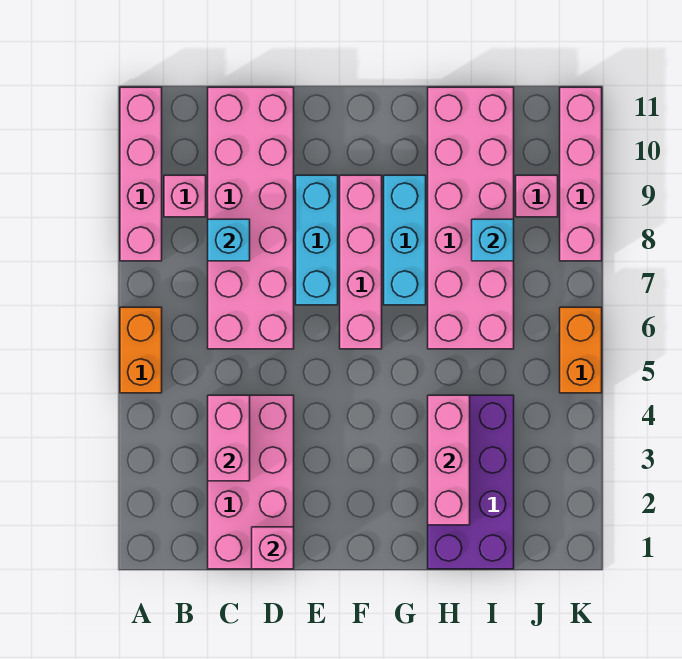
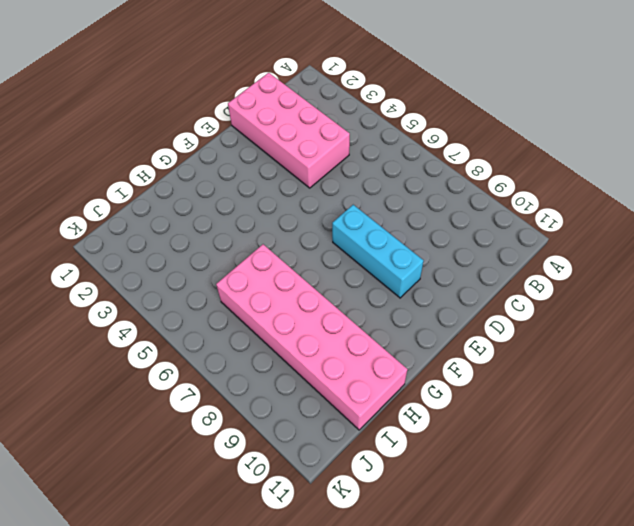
none -> orange 1x2 brick [120,307,162,393]
none -> pink 1x4 brick [120,87,162,261]
none -> pink 1x1 brick [164,175,206,217]

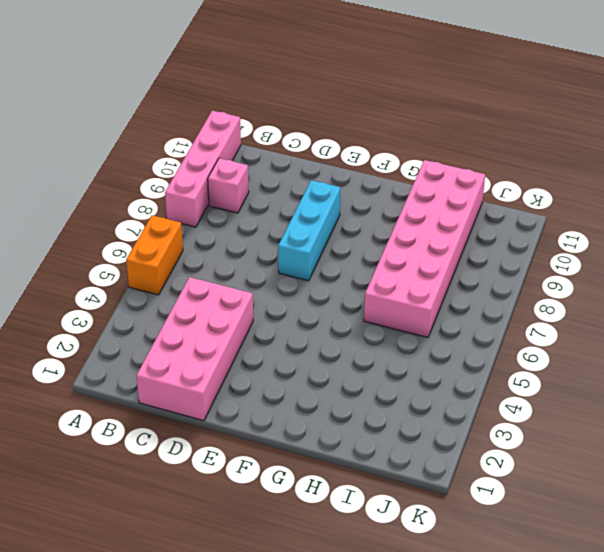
none -> pink 2x6 brick [208,87,294,349]
none -> pink 1x4 brick [340,175,382,349]
none -> cyan 1x3 brick [384,175,426,305]

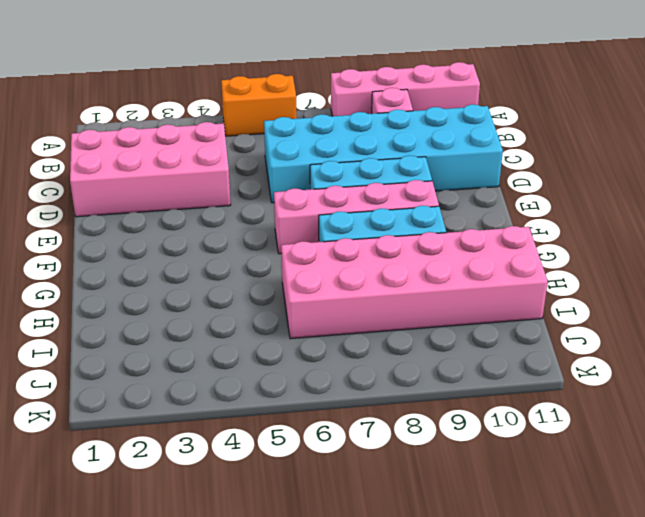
cyan 2x6 brick [264,104,503,203] -> pink 2x6 brick [208,87,294,349]
none -> purple 2x4 brick [428,395,514,569]
none -> pink 1x1 brick [516,175,558,217]
none -> orange 1x2 brick [560,307,602,393]

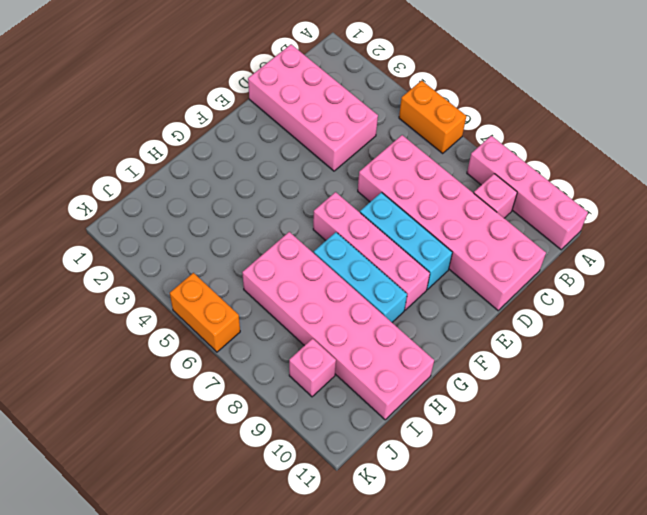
none -> purple 2x4 brick [428,395,514,569]
none -> pink 1x4 brick [560,87,602,261]
none -> pink 1x2 brick [208,395,250,481]

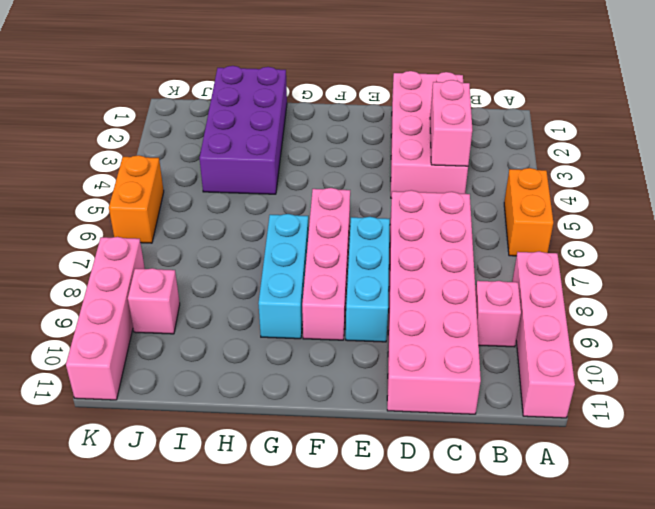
none -> pink 2x6 brick [428,87,514,349]
none -> cyan 1x1 brick [208,219,250,261]
none -> pink 1x1 brick [252,527,294,569]

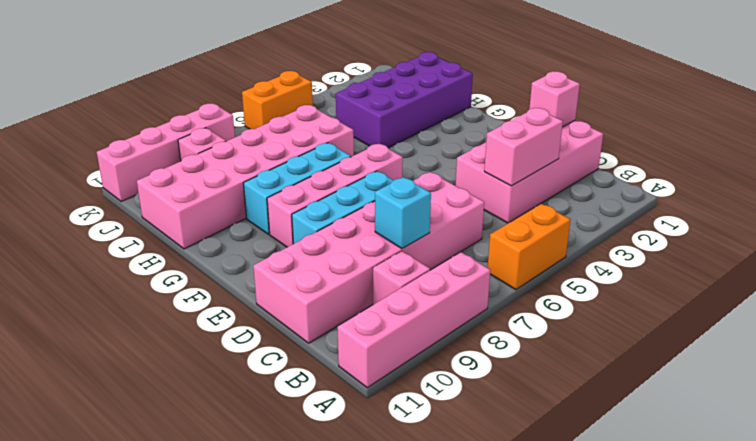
none -> pink 1x3 brick [428,395,470,525]
none -> cyan 1x1 brick [472,219,514,261]

